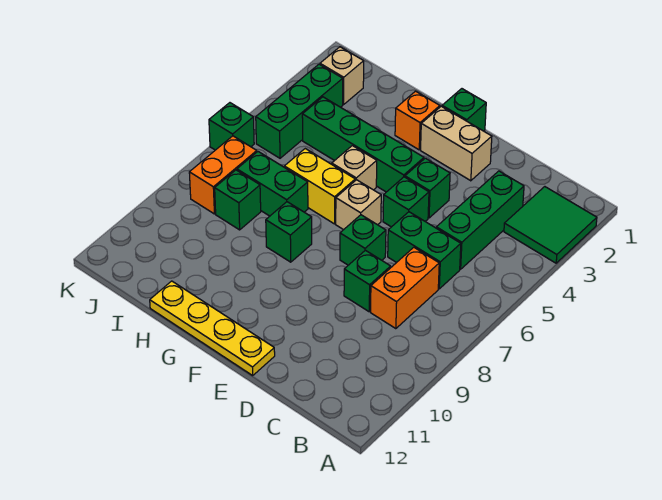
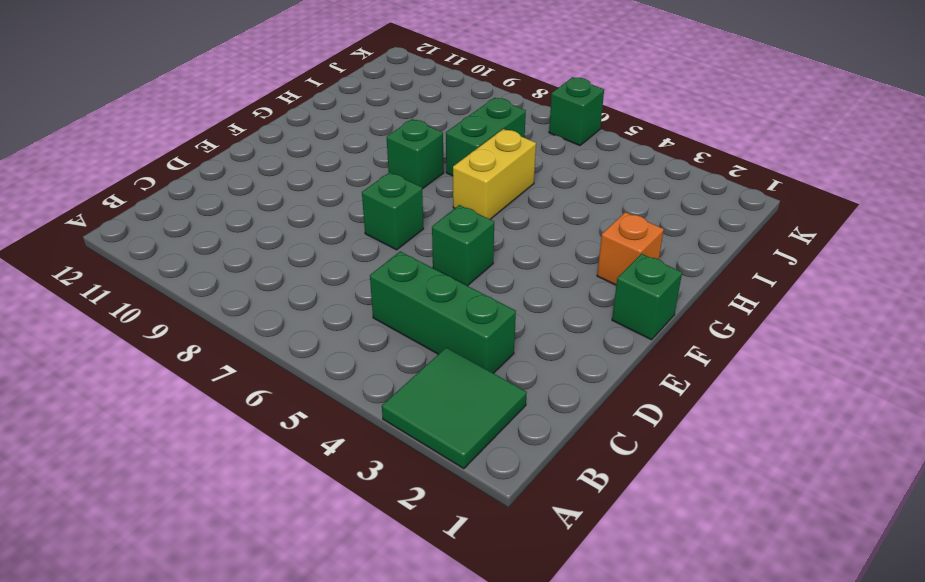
none -> green 1x2 brick [388,212,461,289]
none -> orange 1x2 brick [371,247,439,329]
none -> green 1x1 brick [344,250,391,312]

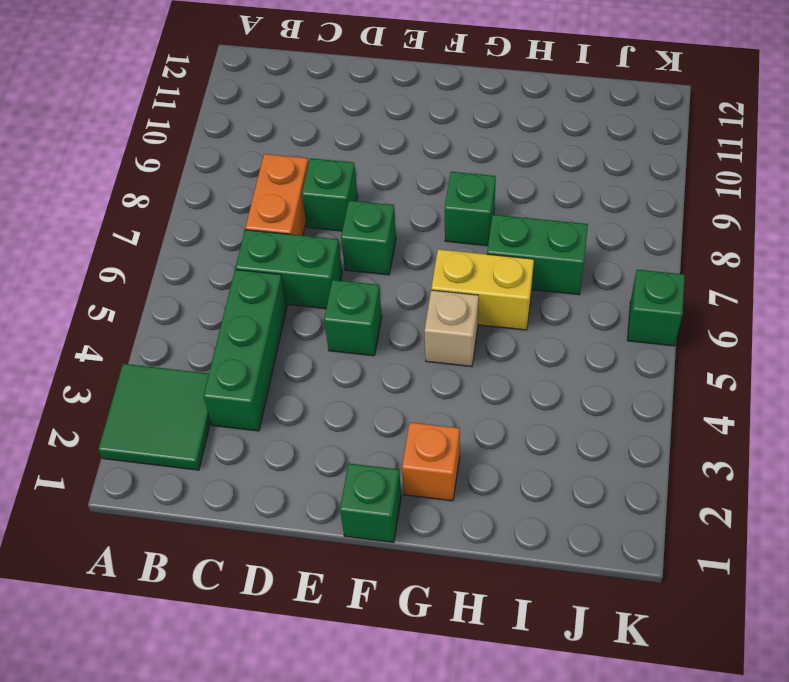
none -> tan 1x2 brick [421,106,492,181]
none -> green 1x1 brick [405,158,450,218]
none -> yellow 1x4 plate [150,281,275,375]

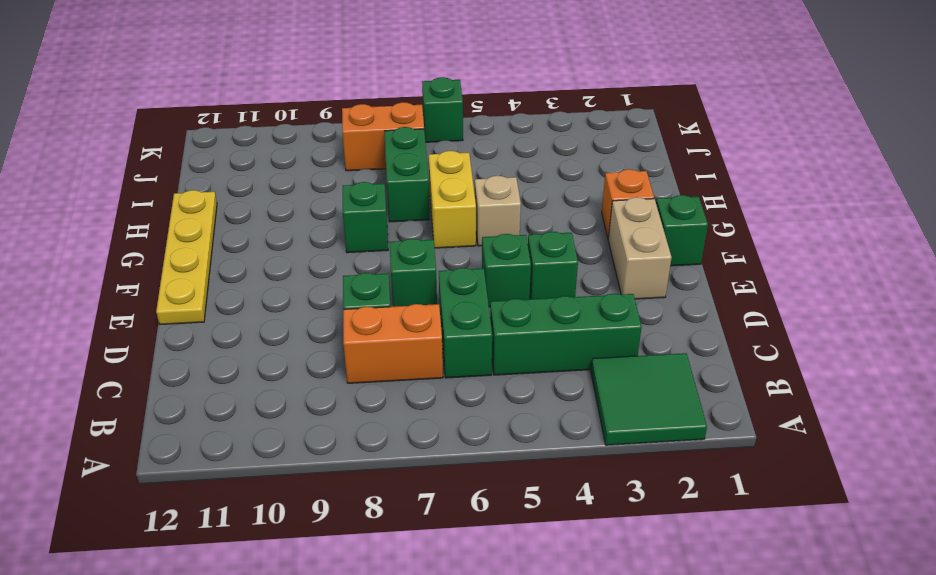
none -> green 1x4 brick [302,97,424,192]
none -> tan 1x1 brick [336,180,381,230]
none -> green 1x1 brick [215,170,261,230]

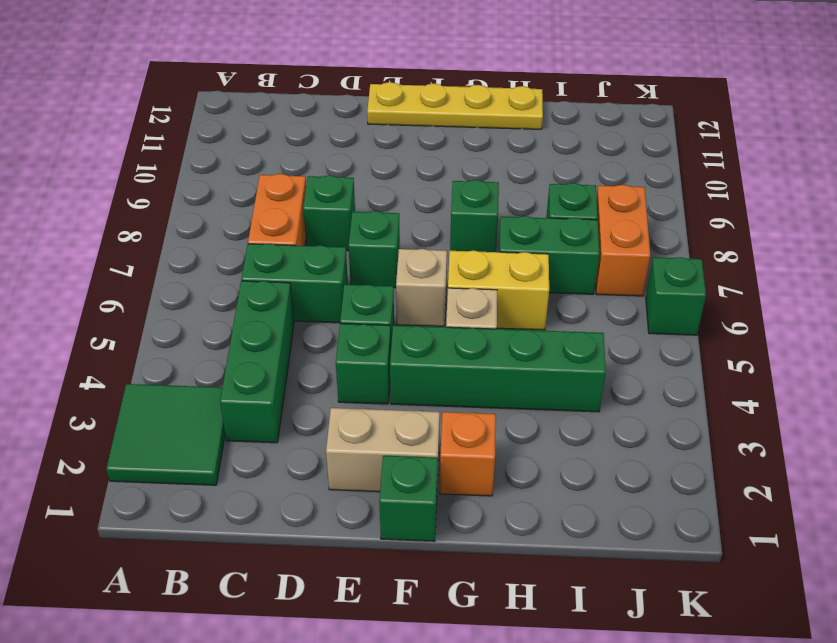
none -> tan 1x1 brick [320,47,364,104]
none -> green 1x3 brick [256,64,343,158]

